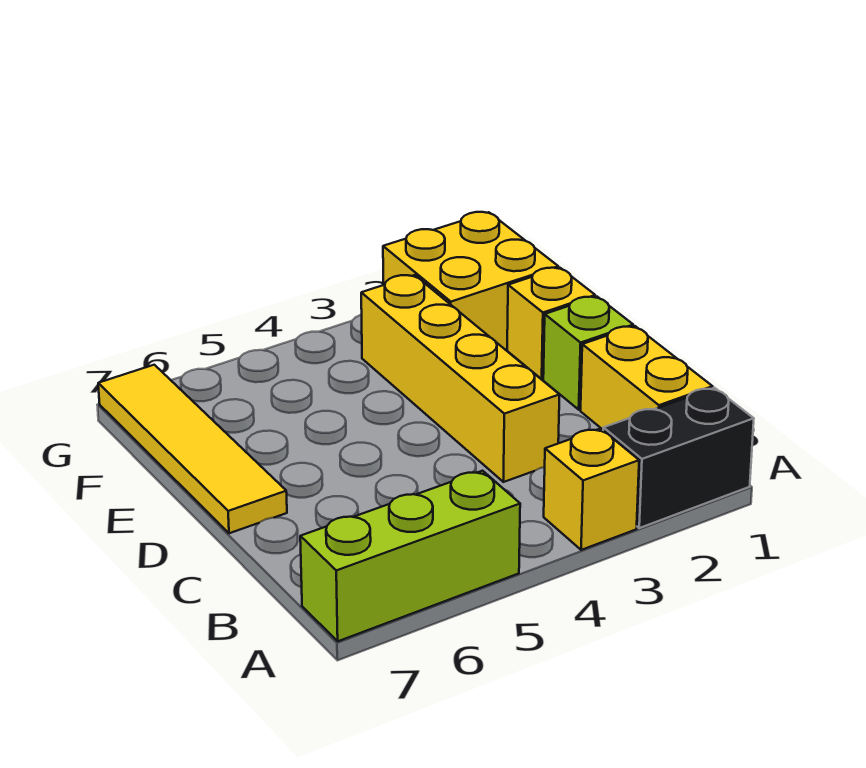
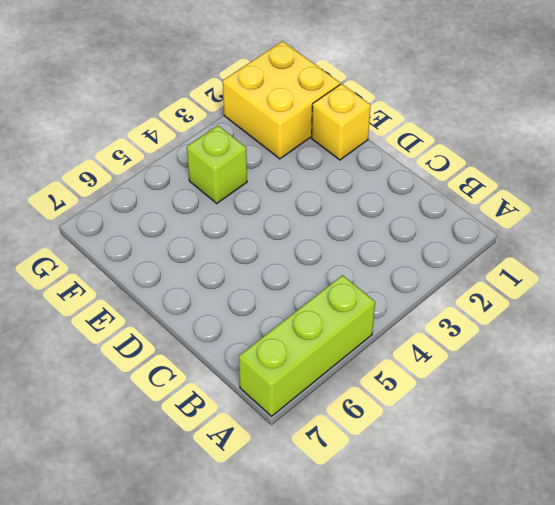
lime 1x1 brick [187,126,247,203] -> lime 1x1 brick moved to [543,297,633,410]
none -> black 1x2 brick [603,388,754,528]
none -> yellow 1x1 brick [544,429,639,550]

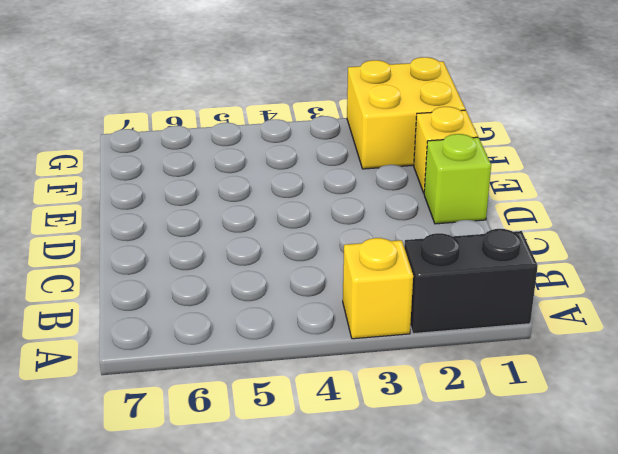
none -> lime 1x3 brick [300,471,520,641]
none -> yellow 1x2 brick [581,326,713,429]

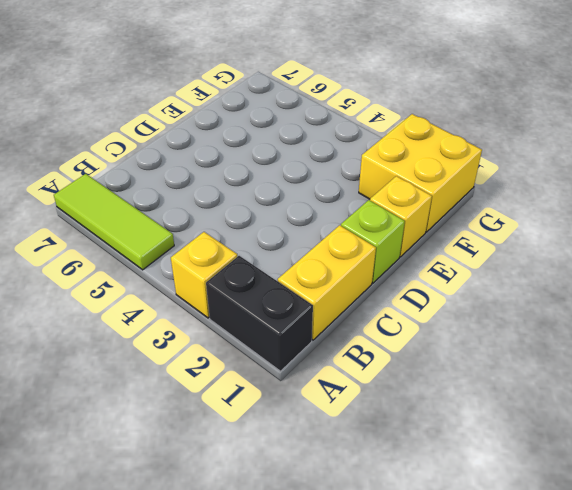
lime 1x3 tile [54,174,174,270] -> lime 1x3 brick [300,471,520,641]
none -> yellow 1x4 brick [361,275,560,482]
none -> yellow 1x4 tile [98,365,287,533]

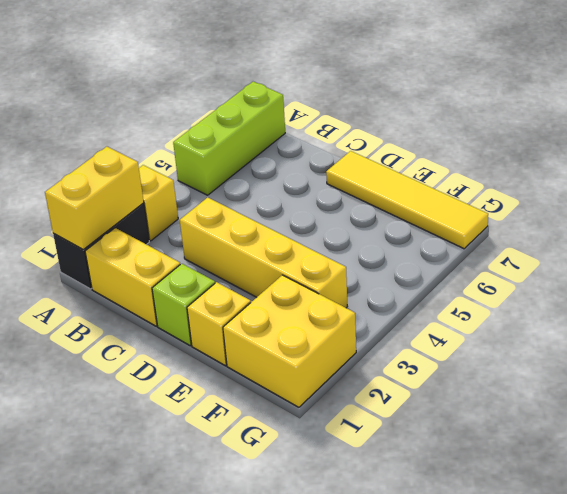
yellow 1x2 brick [45,147,144,249] -> none

